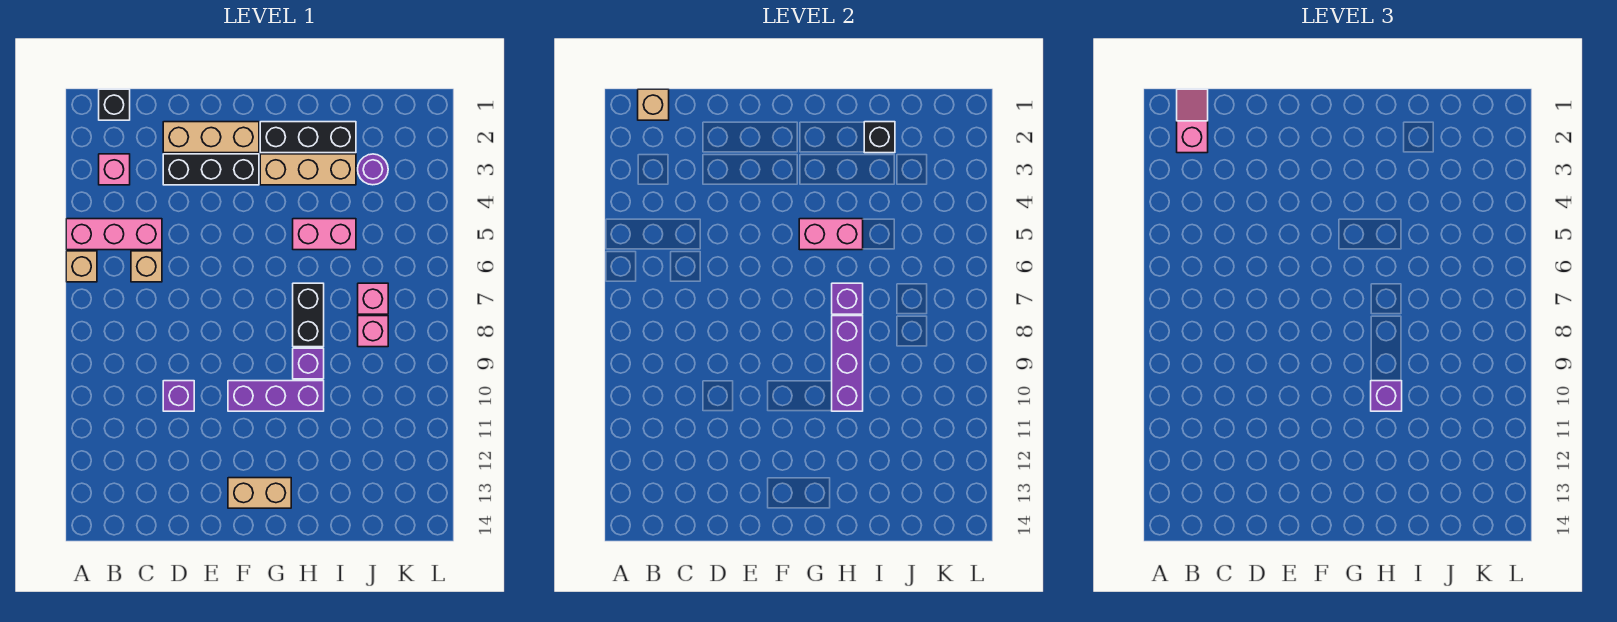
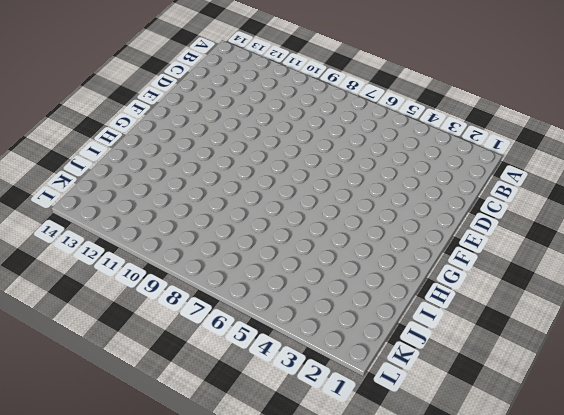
none -> pink 1x3 brick [66,219,162,250]
none -> tan 1x1 brick [66,251,97,282]
none -> black 1x1 brick [99,89,130,120]

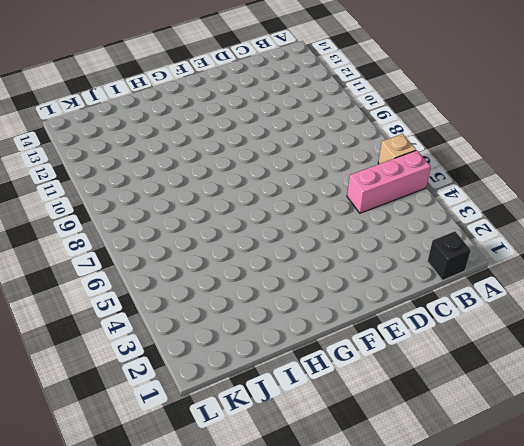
none -> pink 1x1 brick [99,154,130,185]
none -> tan 1x1 brick [131,251,162,282]
none -> tan 1x3 brick [163,122,259,153]

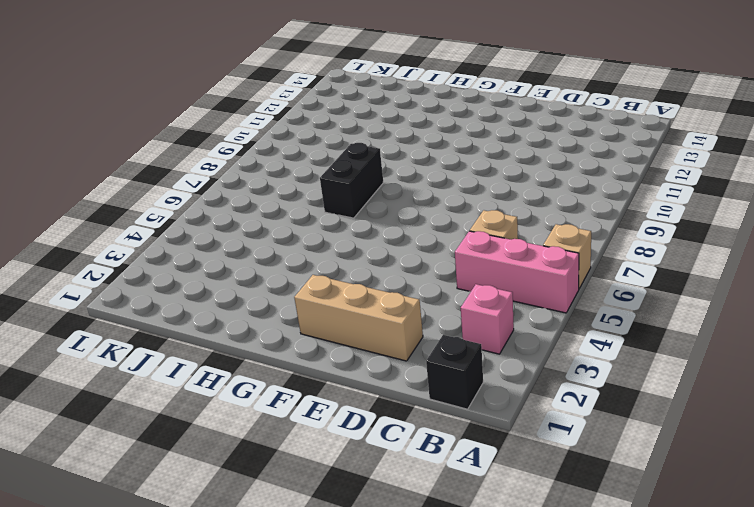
none -> black 1x3 brick [163,154,259,185]
none -> purple 1x1 brick [163,381,194,411]
none -> purple 1x3 brick [228,381,324,411]

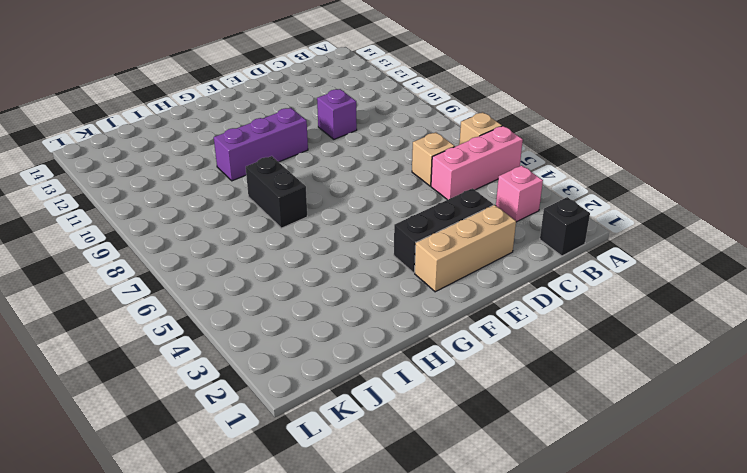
none -> tan 1x2 brick [228,478,291,508]
none -> black 1x3 brick [260,122,356,153]
none -> tan 1x3 brick [260,154,356,185]

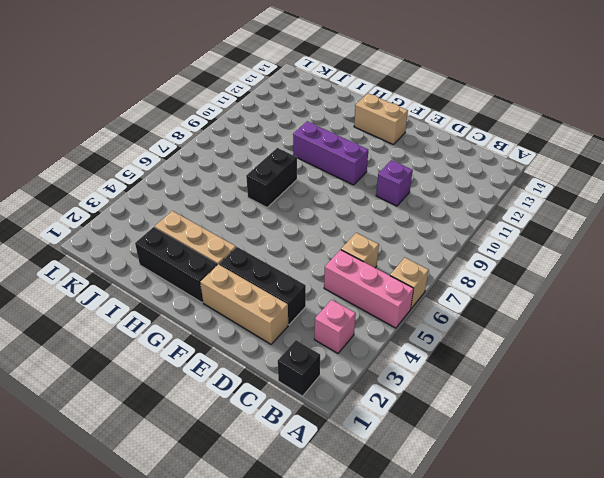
none -> pink 1x2 brick [293,219,356,250]
none -> purple 1x1 brick [293,348,324,379]
none -> purple 1x1 round brick [358,154,388,185]

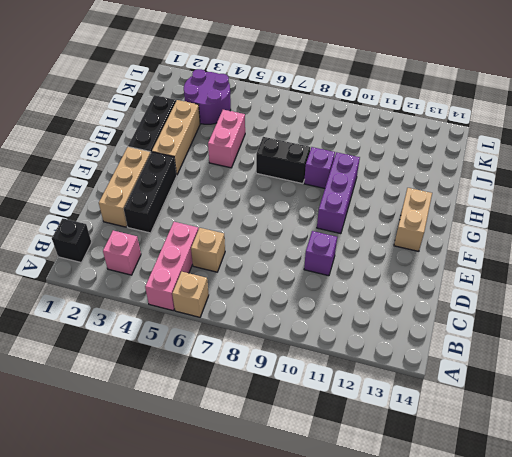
purple 2x2 round brick [184,69,231,124] -> purple 1x1 round brick [358,154,388,185]
none -> pink 1x1 brick [358,283,388,314]
none -> pink 1x1 brick [358,316,388,347]
none -> tan 1x1 brick [638,89,669,120]

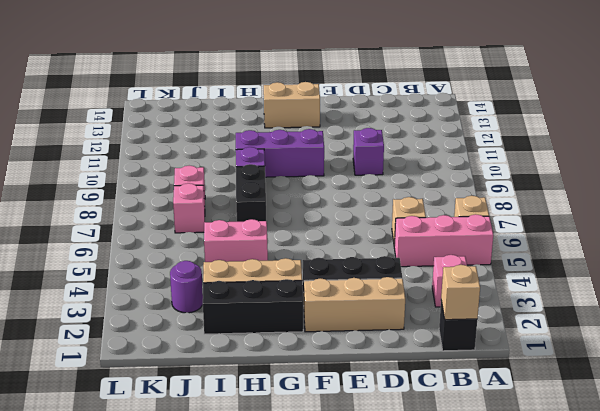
none -> pink 1x2 brick [799,219,863,250]
none -> purple 1x1 brick [832,283,863,314]
none -> purple 1x3 brick [832,316,863,411]

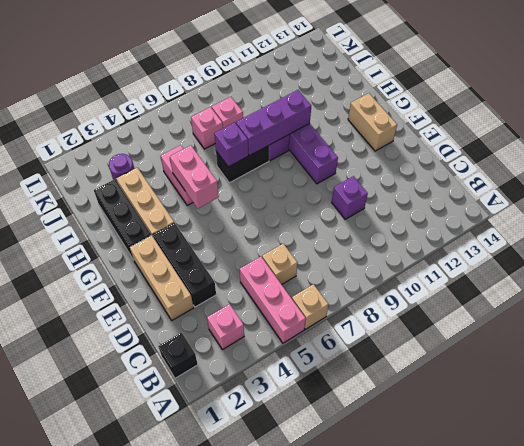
none -> tan 1x1 brick [638,89,669,120]
none -> black 1x1 brick [864,122,895,153]
none -> pink 1x2 slope [1177,89,1208,153]

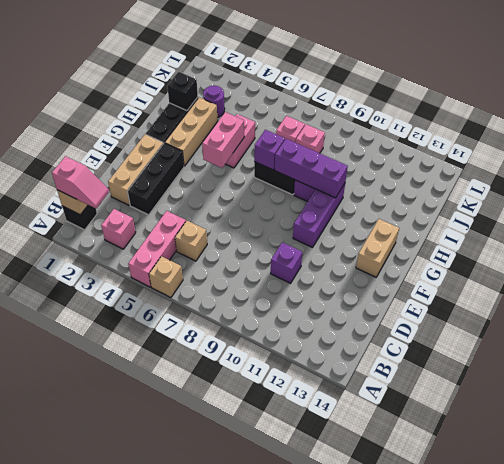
pink 1x2 slope [52,156,109,208] -> pink 1x2 slope turned to [1177,89,1208,153]
none -> purple 1x1 brick [1371,381,1402,411]

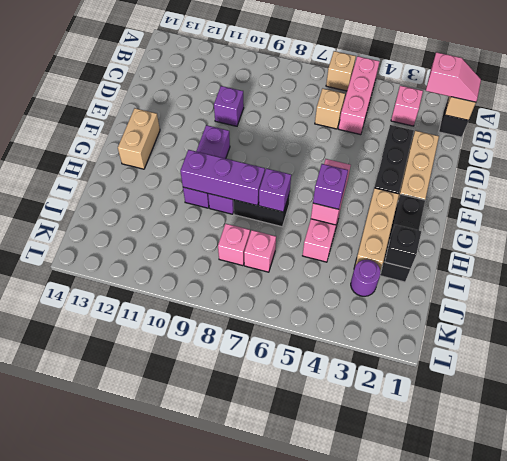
purple 1x1 brick [313,164,348,209] -> purple 1x1 brick moved to [1371,381,1402,411]

